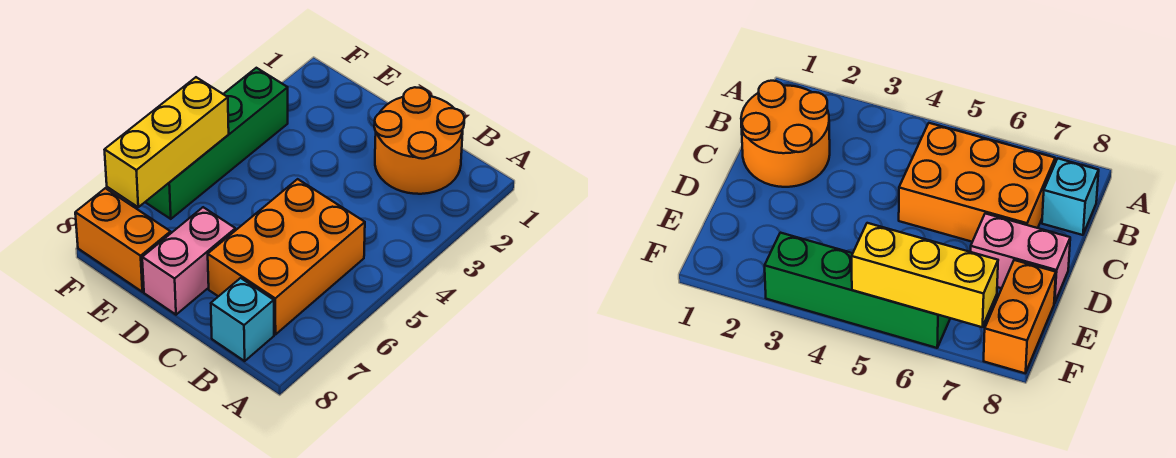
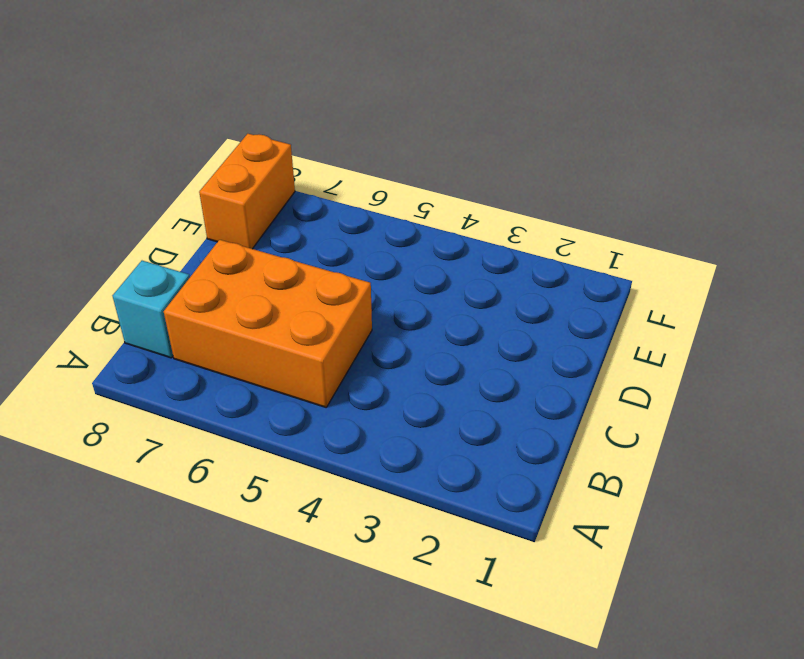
none -> orange 2x2 round brick [374,87,464,194]
none -> pink 1x2 brick [142,207,235,315]

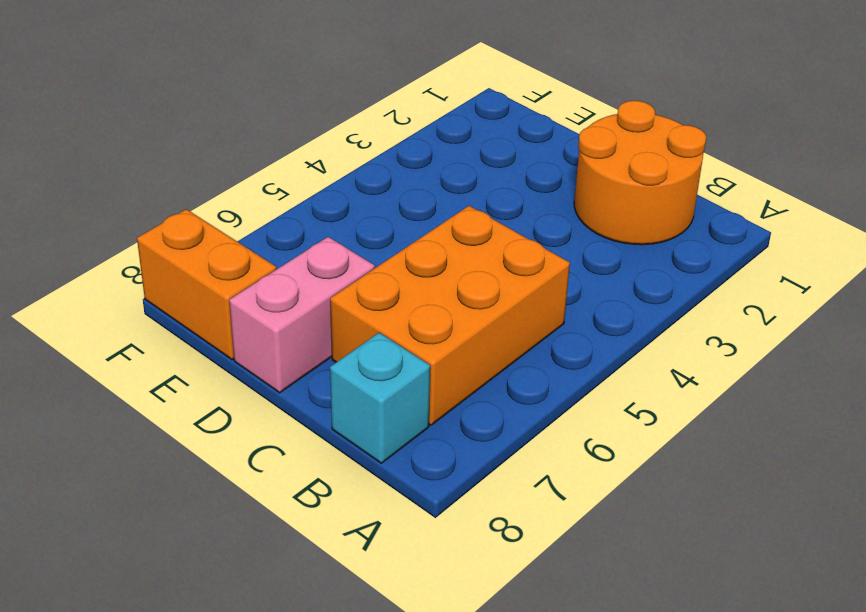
none -> green 1x4 brick [145,68,288,219]
none -> yellow 1x3 brick [104,77,229,207]

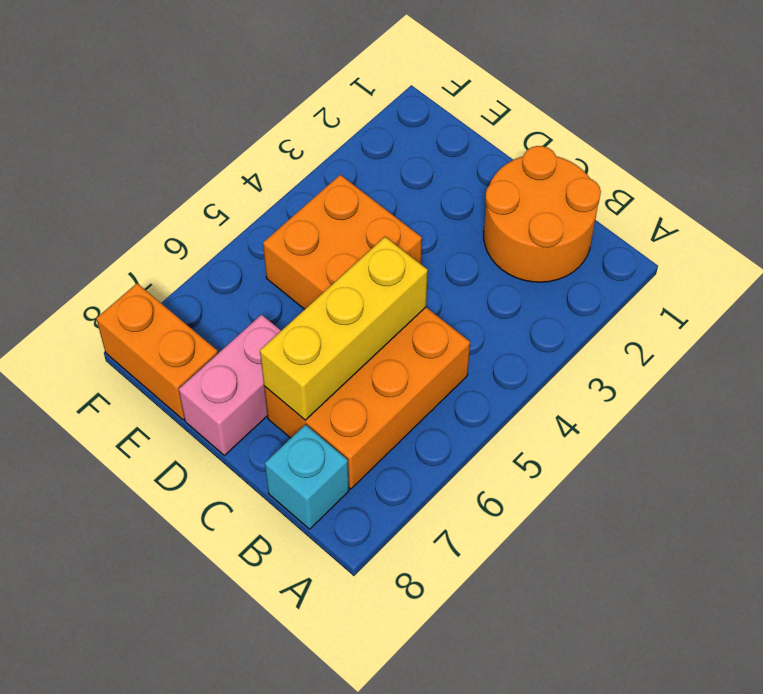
yellow 1x3 brick [260,237,428,420] -> yellow 1x3 brick moved to [104,77,229,207]
orange 2x2 brick [263,175,422,309] -> none
none -> green 1x4 brick [145,68,288,219]

